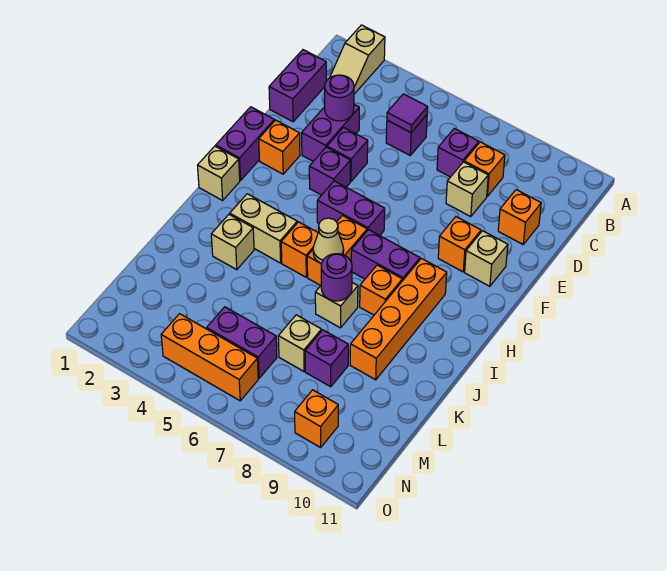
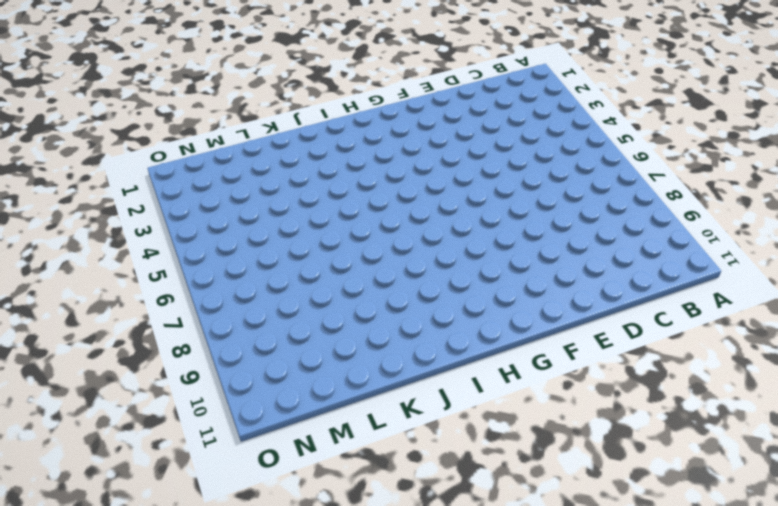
none -> tan 1x2 slope [330,25,385,94]
none -> purple 1x2 brick [269,50,326,122]
none -> purple 1x1 brick [386,115,427,155]
none -> purple 1x1 brick [437,129,479,177]

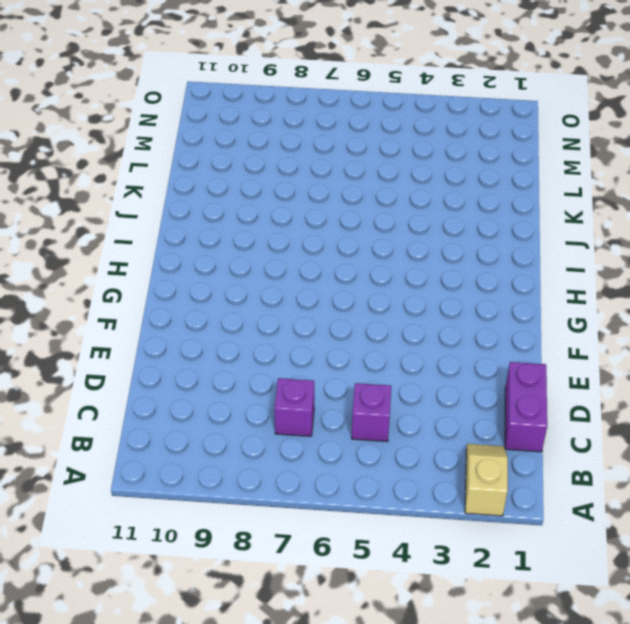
none -> orange 1x1 brick [464,142,505,196]
none -> purple 1x2 brick [302,104,359,161]
none -> tan 1x1 brick [446,162,488,216]
none -> orange 1x1 brick [498,190,541,244]

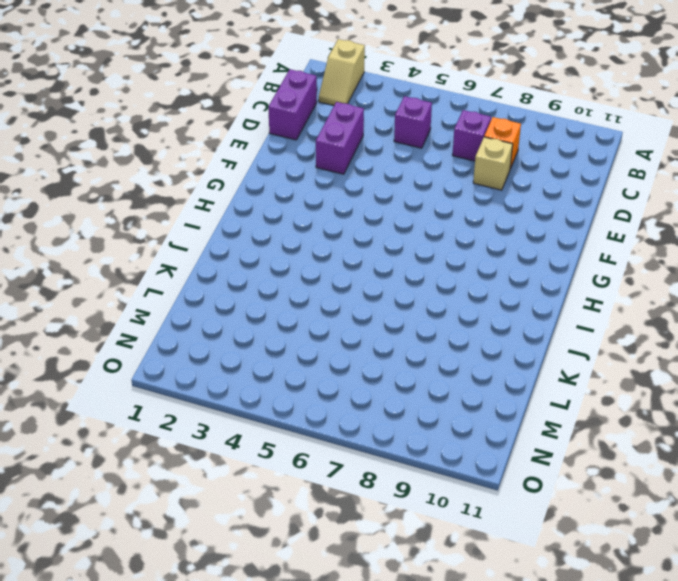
none -> orange 1x1 brick [498,190,541,244]
none -> purple 1x1 brick [327,127,368,182]
none -> purple 1x2 brick [216,107,274,180]
none -> orange 1x1 brick [259,120,300,174]

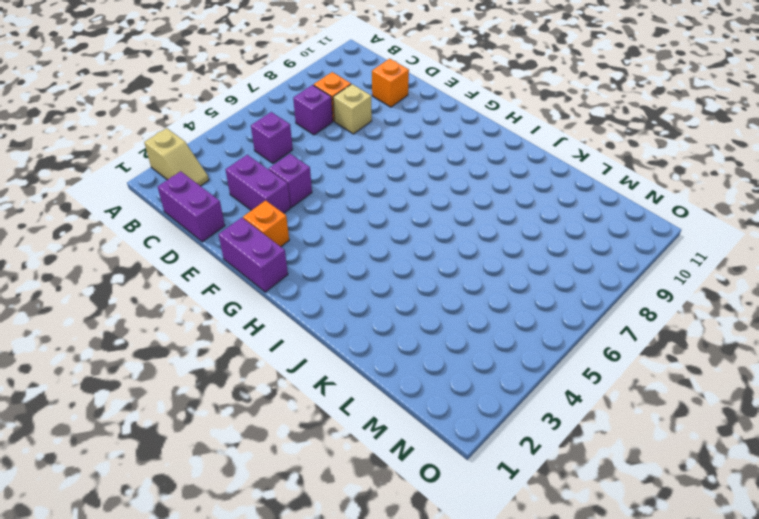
none -> purple 1x1 brick [309,147,350,195]
none -> orange 1x1 brick [438,217,481,272]
none -> tan 1x1 brick [465,231,508,286]
none -> purple 1x2 brick [317,181,385,236]

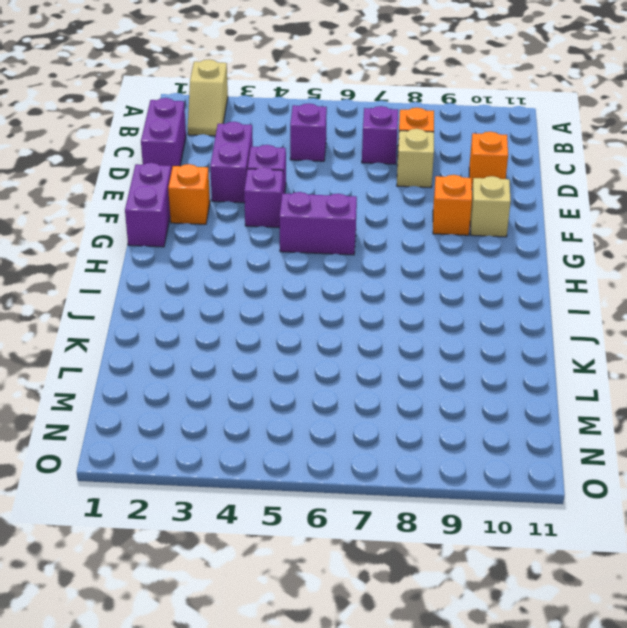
none -> tan 1x1 brick [198,146,240,200]
none -> orange 1x2 brick [307,215,367,285]
none -> purple 1x2 brick [351,230,420,281]
none -> orange 1x4 brick [350,258,447,380]

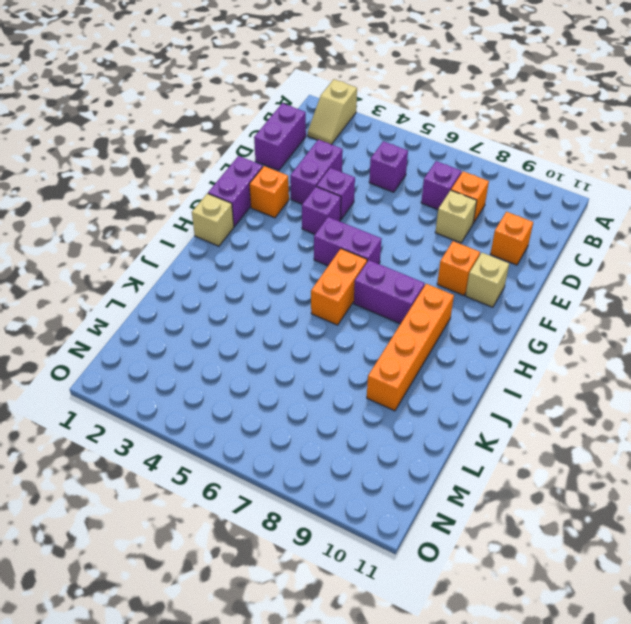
none -> tan 1x2 brick [230,194,297,263]
none -> orange 1x1 brick [281,222,318,277]
none -> orange 1x1 brick [360,265,402,315]
none -> tan 1x1 brick [211,214,254,270]

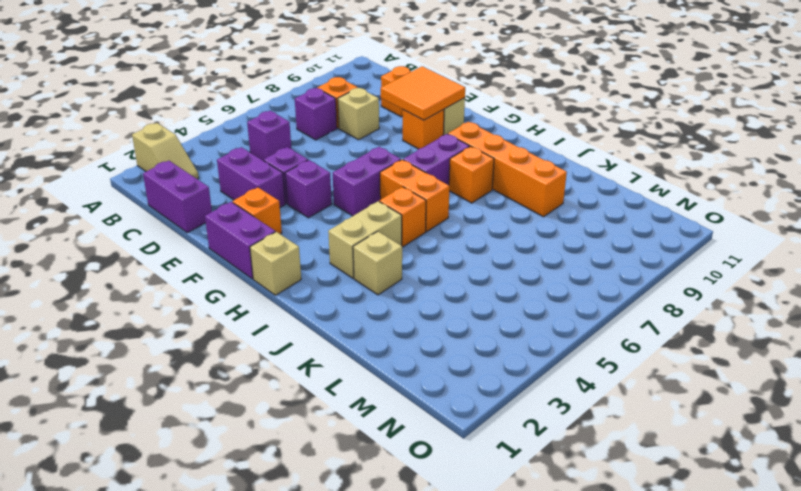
orange 2x2 tile [381,66,465,120] -> none
none -> tan 1x1 brick [315,283,358,328]
none -> tan 1x1 brick [278,315,321,371]
none -> purple 1x1 brick [305,330,348,387]
none -> purple 1x2 brick [207,307,277,378]

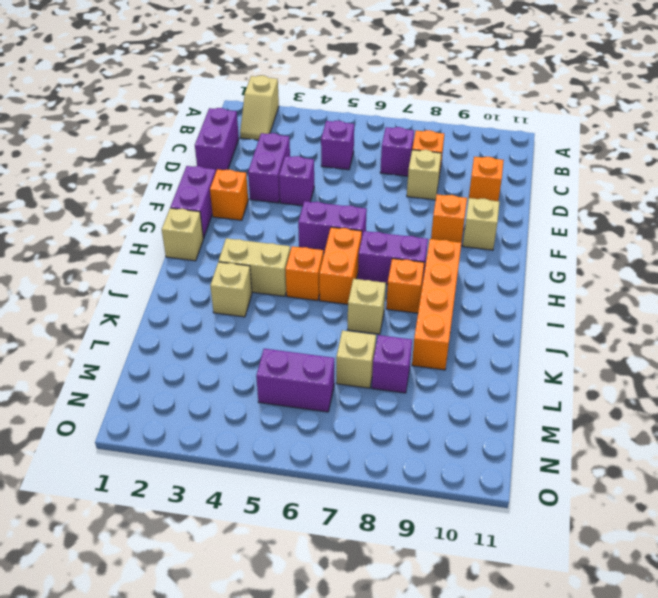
none -> purple 1x1 brick [309,147,350,195]
none -> orange 1x3 brick [161,314,258,401]
none -> orange 1x1 brick [295,390,338,447]
none -> purple 1x1 tile [387,94,428,133]

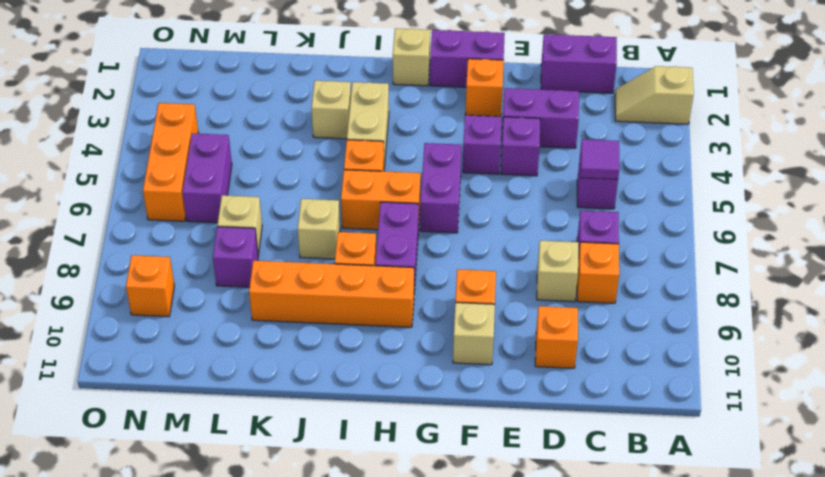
none -> purple 1x1 round brick [325,75,354,121]
none -> tan 1x1 cone [313,218,344,263]
none -> purple 1x1 round brick [321,254,352,301]

